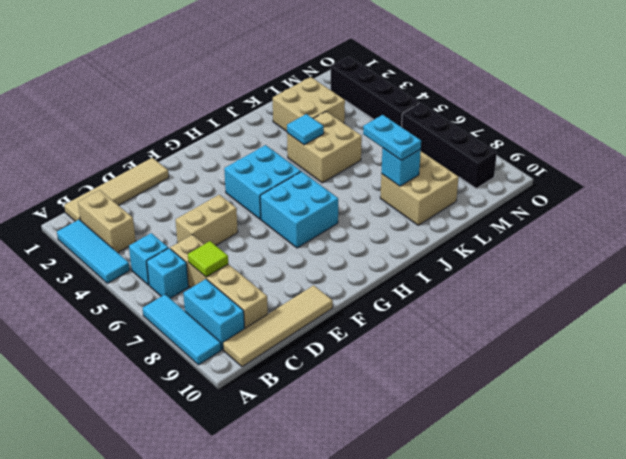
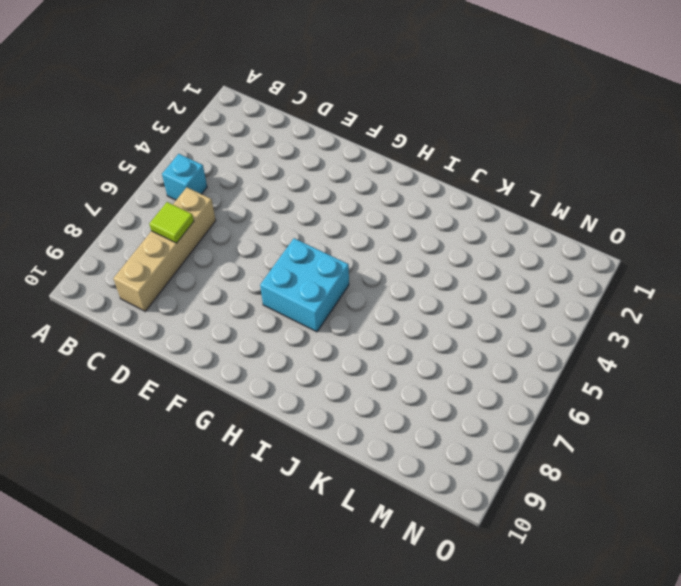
none -> cyan 1x3 tile [57,220,130,283]
none -> cyan 1x3 tile [143,294,221,365]
none -> tan 1x4 tile [64,158,169,221]

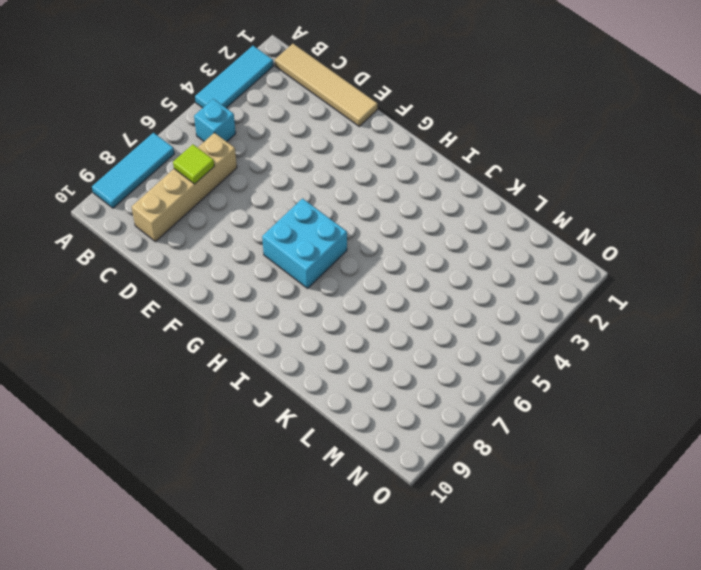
none -> tan 1x2 brick [78,190,136,253]
none -> cyan 1x1 brick [147,248,188,298]
none -> cyan 1x2 brick [183,279,245,350]

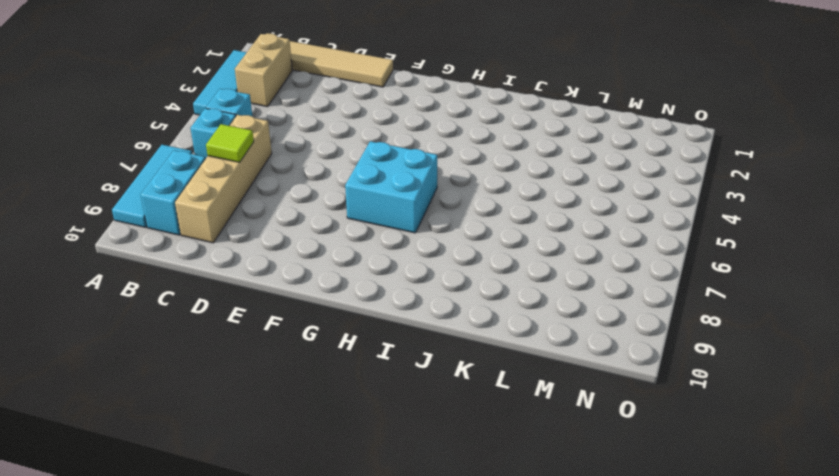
none -> tan 1x4 tile [223,285,333,367]
none -> tan 1x2 brick [176,195,238,245]
none -> cyan 2x2 brick [224,145,301,219]

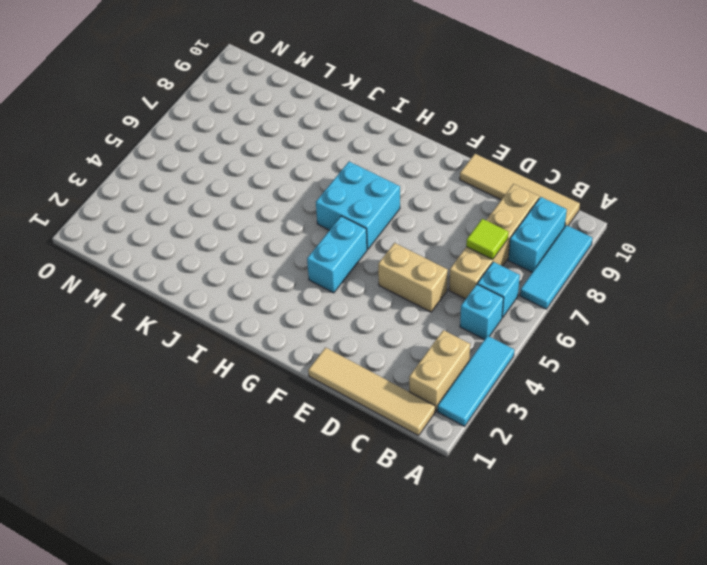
cyan 1x2 brick [307,216,367,293] -> cyan 2x2 brick [224,145,301,219]
none -> tan 2x2 brick [287,111,362,183]
none -> tan 2x2 brick [273,77,345,131]
none -> tan 2x2 brick [380,152,459,225]

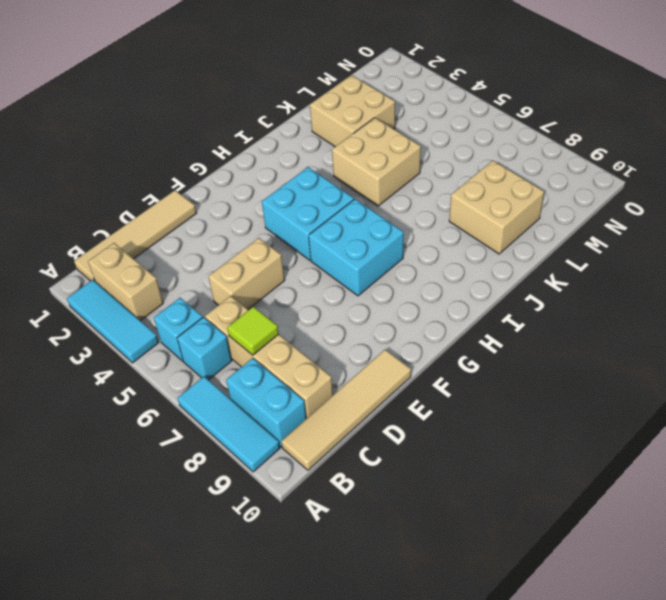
none -> black 1x4 brick [331,57,419,127]
none -> black 1x4 brick [402,103,497,188]
none -> cyan 1x1 tile [287,114,324,145]

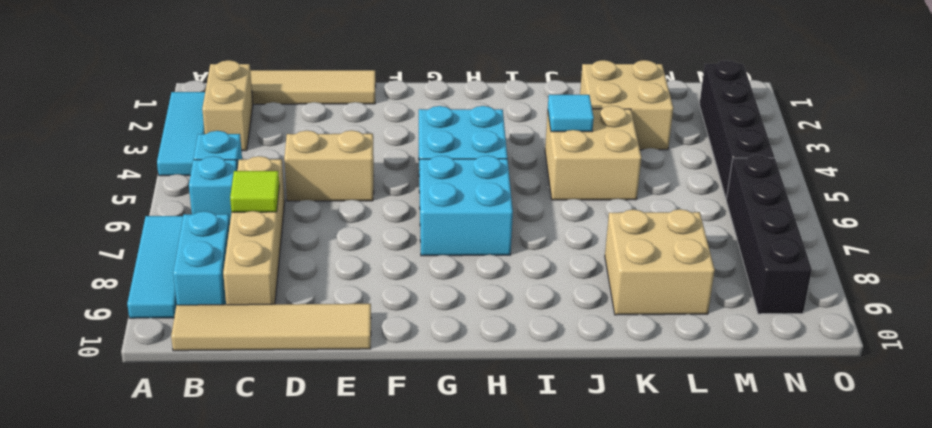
none -> cyan 1x1 brick [381,148,421,186]
none -> cyan 1x2 plate [363,115,421,160]

